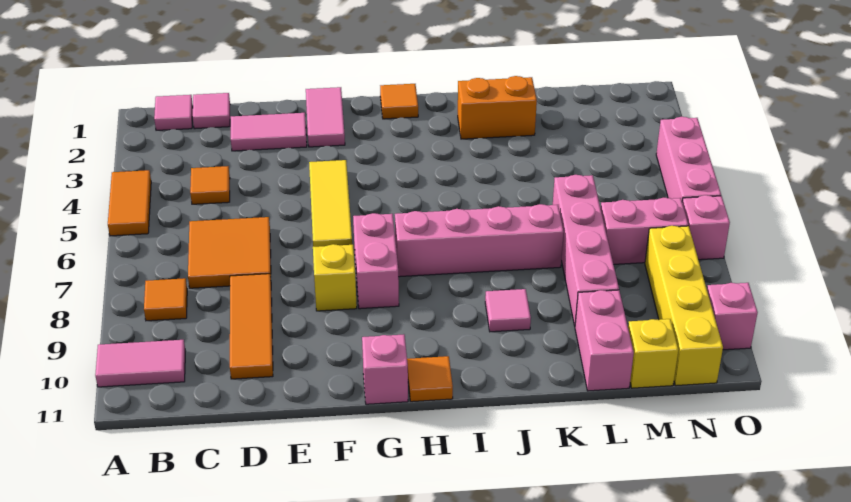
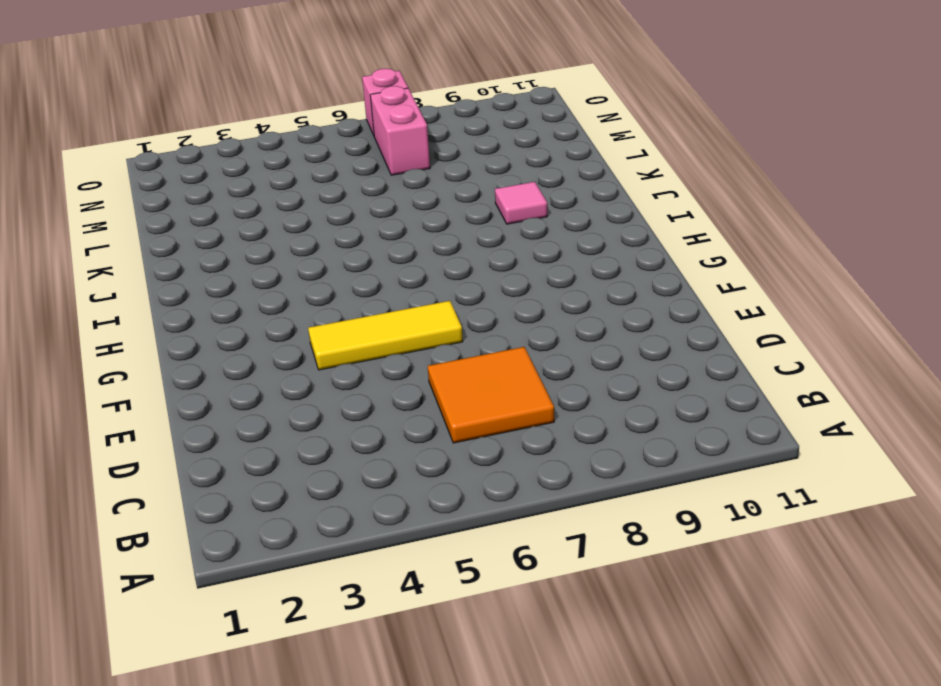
none -> orange 1x2 tile [108,170,151,236]
none -> pink 1x2 tile [95,340,186,387]
none -> pink 1x1 tile [154,95,193,130]

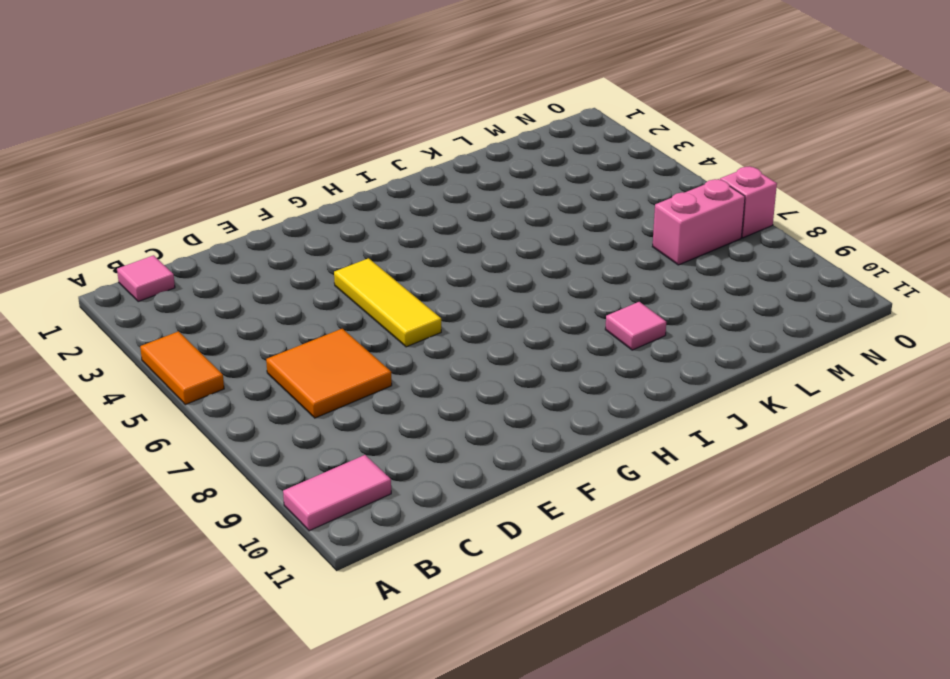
none -> orange 1x1 tile [144,278,187,321]
none -> pink 1x1 tile [193,93,230,129]
none -> orange 1x1 tile [190,166,230,204]

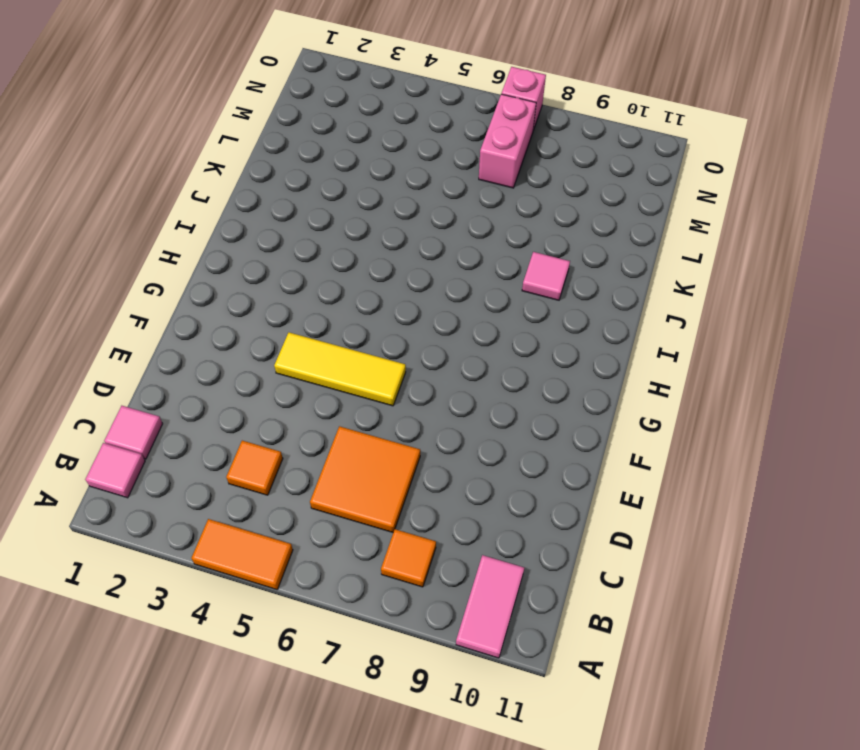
none -> pink 1x2 tile [231,113,307,151]
none -> orange 1x3 tile [230,274,273,379]
none -> pink 1x2 tile [306,87,345,147]

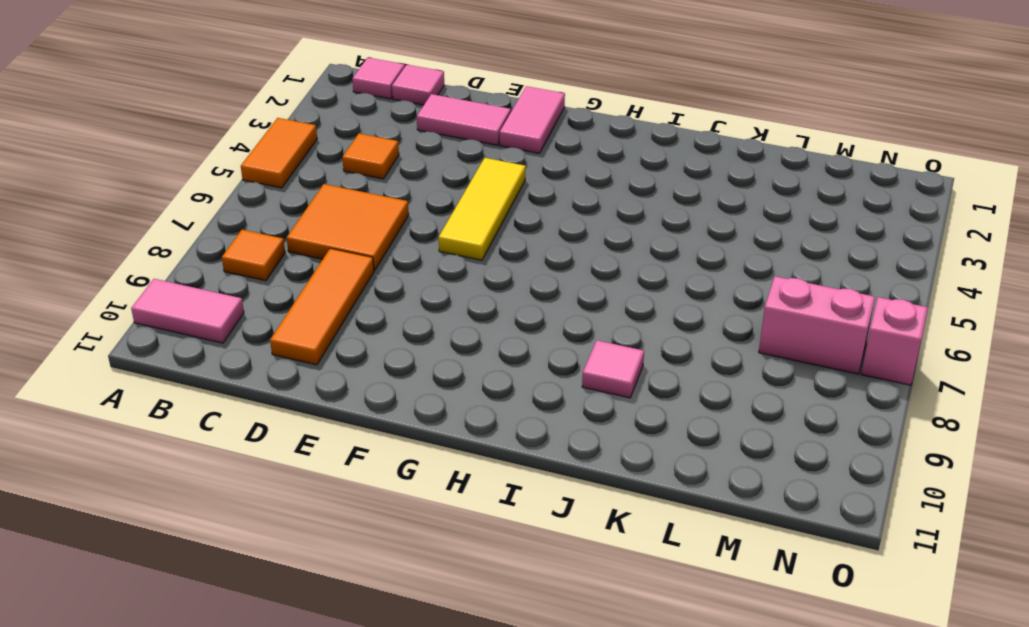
none -> yellow 1x1 brick [313,244,357,311]
none -> pink 1x2 brick [353,213,399,309]
none -> pink 1x1 brick [362,334,408,404]

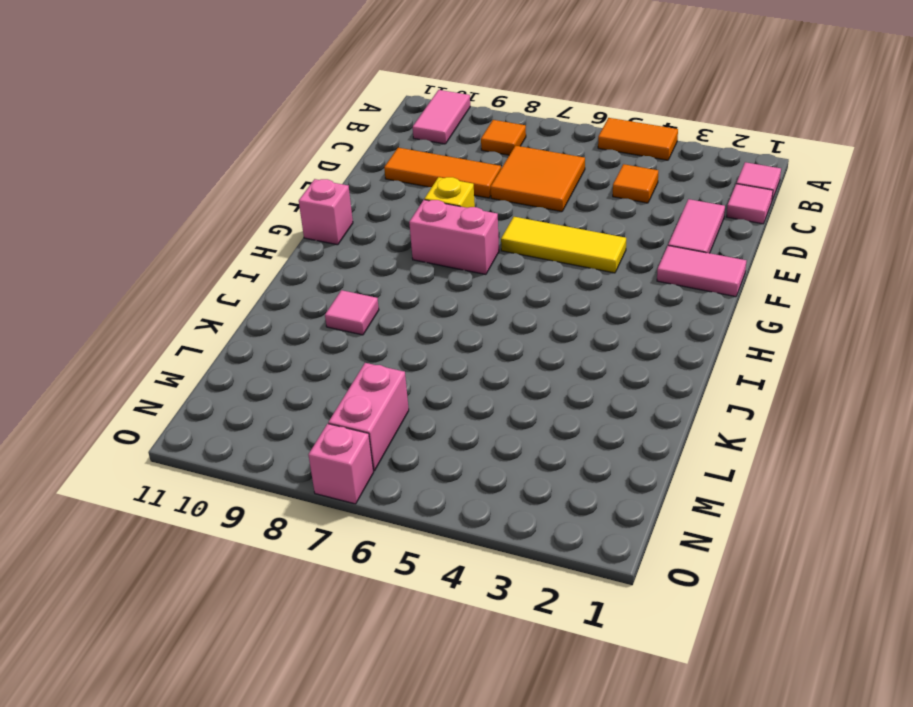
none -> orange 1x1 tile [380,84,418,119]
none -> pink 1x4 brick [395,204,564,277]
none -> orange 1x1 tile [407,356,453,402]

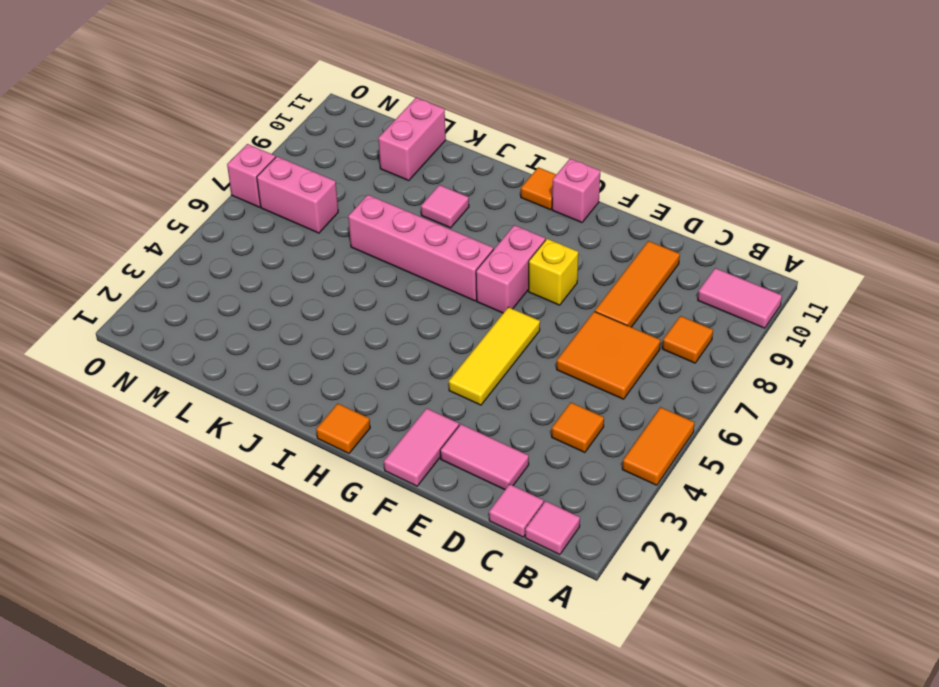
none -> orange 1x2 brick [458,76,537,139]
none -> pink 1x4 brick [553,175,619,326]
none -> yellow 1x1 brick [628,319,678,388]

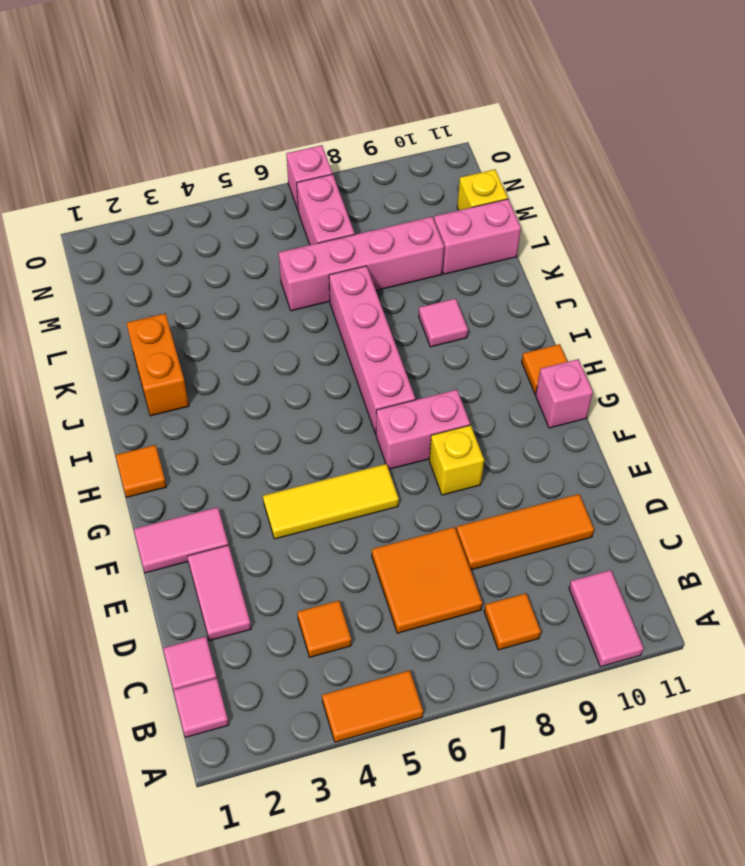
none -> yellow 1x4 brick [645,226,723,386]
none -> pink 1x3 brick [656,117,721,201]
none -> pink 1x1 brick [707,283,758,350]

